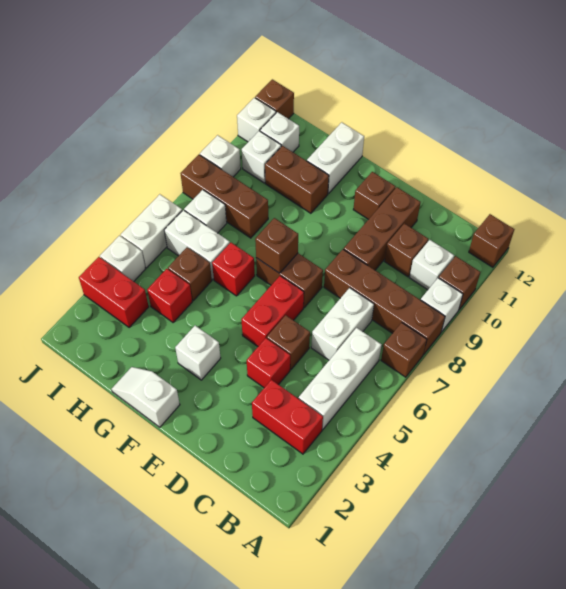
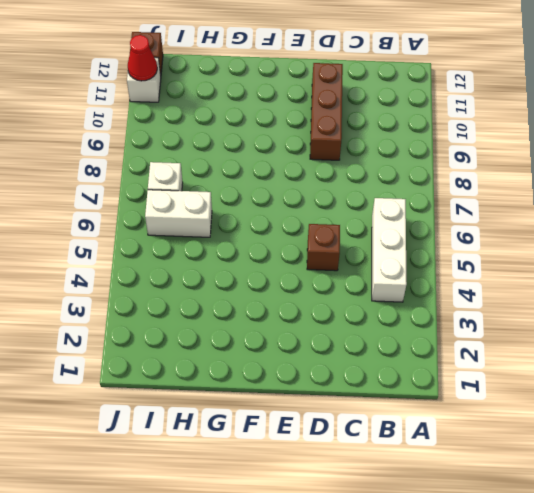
red 1x1 cone [128,35,157,81] -> none
none -> brown 1x1 brick [381,323,427,377]
none -> brown 1x4 brick [324,249,445,354]
none -> white 1x1 brick [421,278,463,332]
none -> brown 1x1 brick [439,256,480,309]

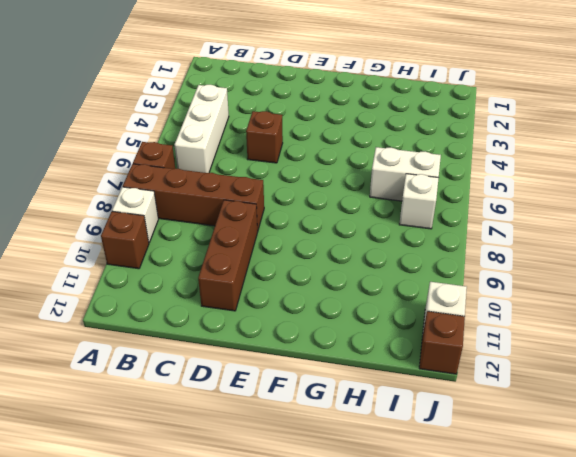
none -> brown 1x1 brick [469,214,514,267]
none -> red 1x2 brick [252,380,323,454]
none -> white 1x1 brick [409,240,454,290]
none -> white 1x2 brick [311,288,374,360]

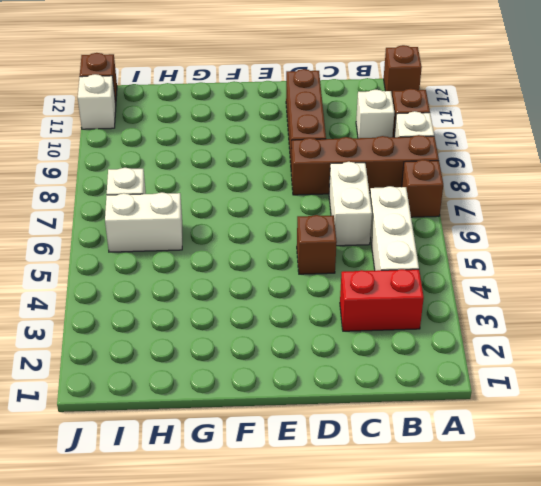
none -> brown 1x1 brick [385,223,428,277]
none -> red 1x1 brick [247,338,290,388]
none -> red 1x2 brick [241,276,304,346]
none -> brown 1x2 brick [256,253,323,308]

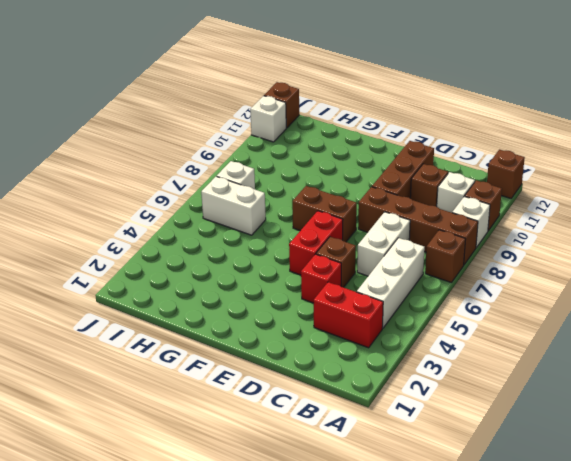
none -> brown 1x1 brick [353,172,396,219]
none -> white 1x2 slope [112,367,180,427]
none -> white 1x1 brick [175,326,221,380]
none -> red 1x1 brick [212,243,255,296]

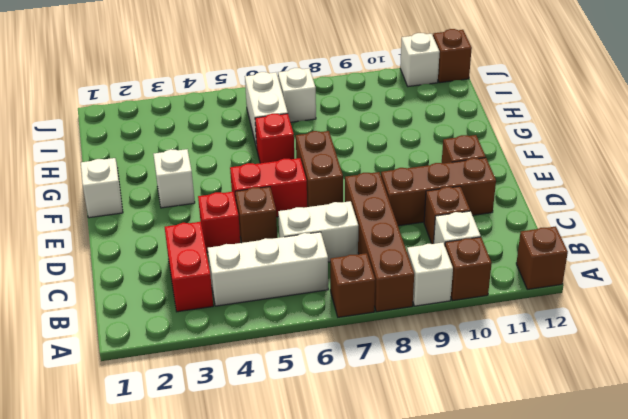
none -> brown 1x2 brick [265,146,329,213]
none -> white 1x2 brick [307,122,364,194]
none -> red 1x1 brick [147,269,192,322]
none -> brown 1x1 brick [168,247,212,301]

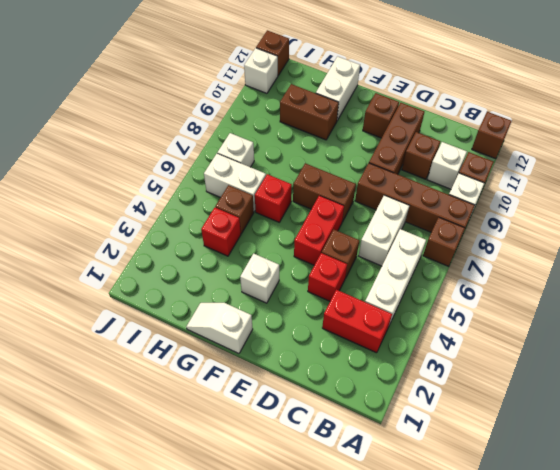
none -> brown 1x3 brick [180,155,268,238]
none -> red 1x2 brick [79,257,149,328]
none -> white 1x1 brick [242,131,281,183]
none -> white 1x1 brick [260,112,299,152]

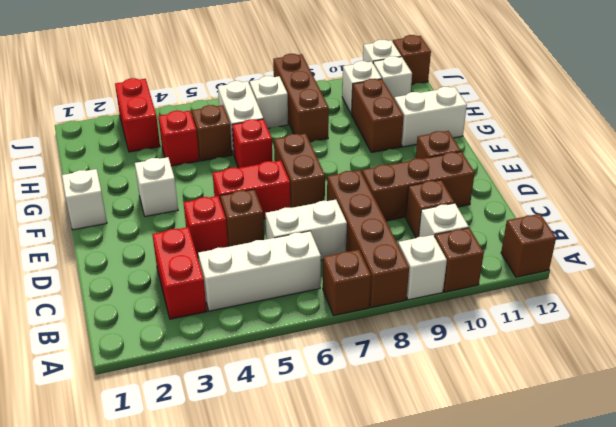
none -> white 1x1 brick [100,236,145,281]
none -> white 1x2 brick [121,194,182,268]
none -> white 1x1 brick [200,135,241,177]
none -> brown 1x1 brick [255,218,298,273]

